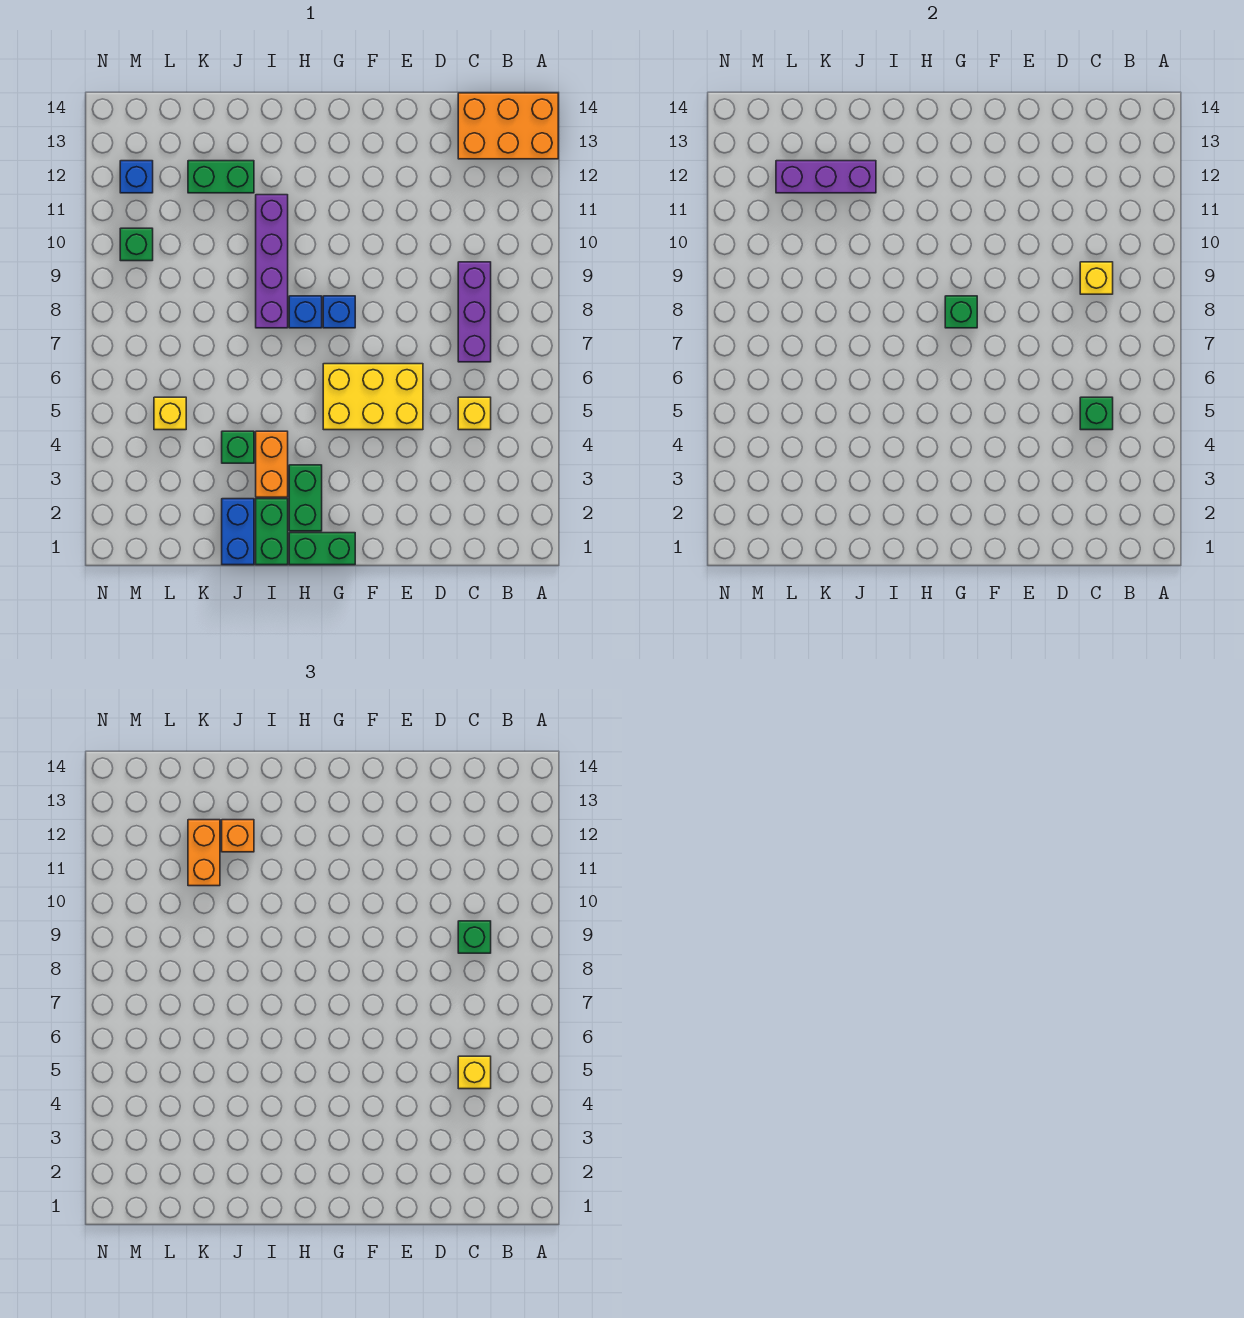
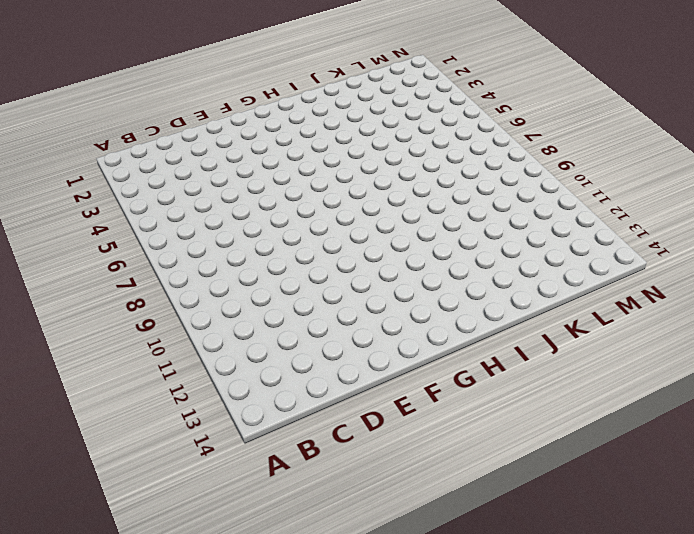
none -> orange 2x3 brick [458,93,558,159]
none -> yellow 1x1 brick [458,397,491,430]
none -> purple 1x3 brick [458,262,491,362]

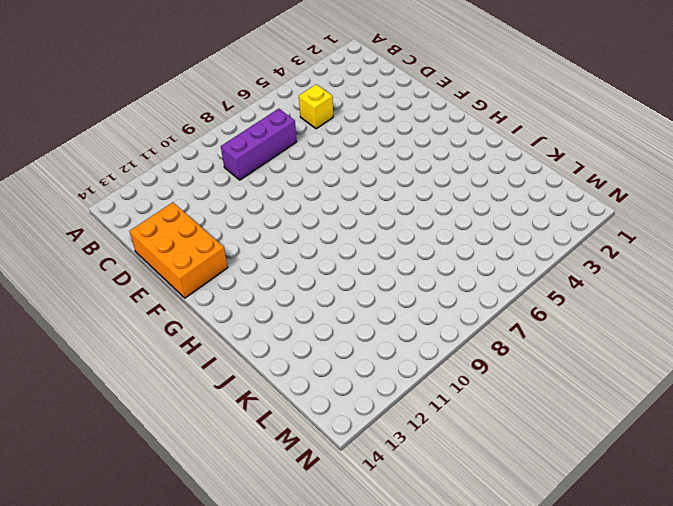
orange 2x3 brick [129,202,228,298] -> orange 2x3 brick moved to [458,93,558,159]
none -> yellow 2x3 brick [323,364,423,430]
none -> green 1x2 brick [289,533,355,565]
none -> blue 1x1 brick [323,296,355,328]

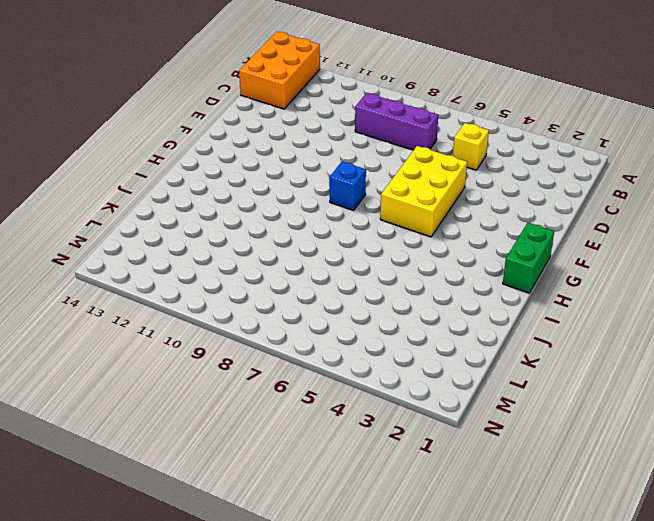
none -> green 1x2 brick [289,465,322,531]
none -> blue 1x1 brick [289,296,322,328]
none -> green 1x2 brick [256,499,288,565]

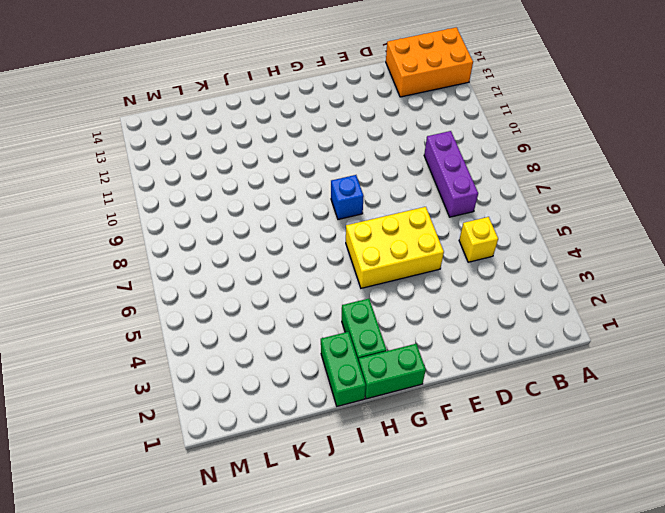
none -> blue 1x1 brick [289,296,322,328]
none -> orange 1x2 brick [256,431,288,497]
none -> purple 1x4 brick [256,195,288,328]

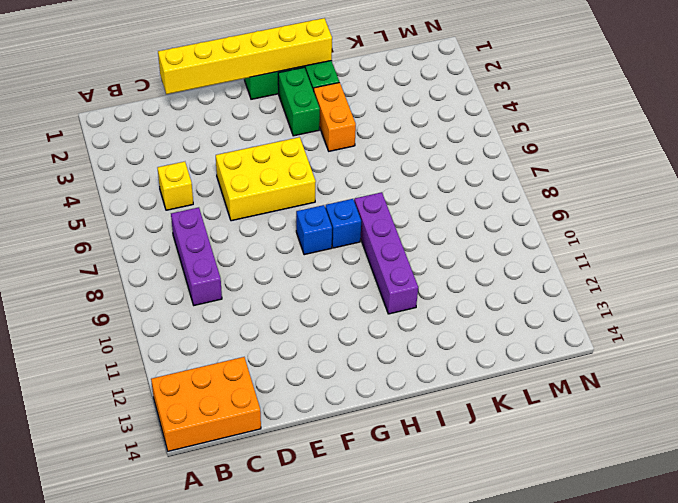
yellow 1x6 brick [158,18,332,94] -> none
none -> blue 1x2 brick [222,499,254,565]
none -> green 1x1 brick [222,431,254,463]
none -> green 1x2 brick [188,161,254,193]

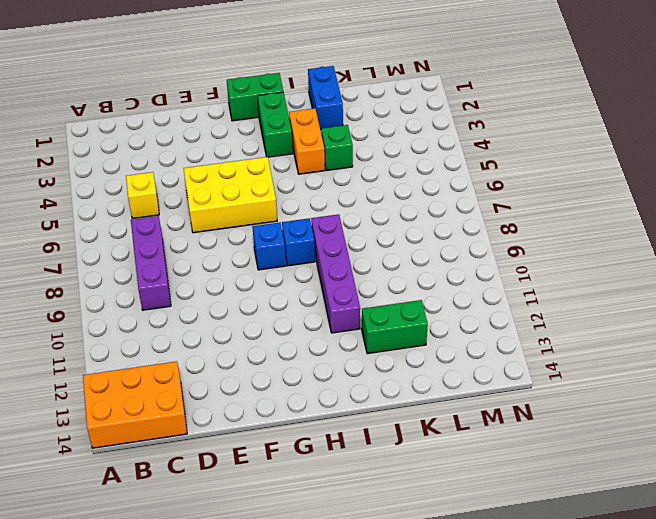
none -> green 1x2 brick [256,499,288,565]
none -> yellow 1x1 brick [154,397,186,430]
none -> green 1x1 brick [120,228,153,261]

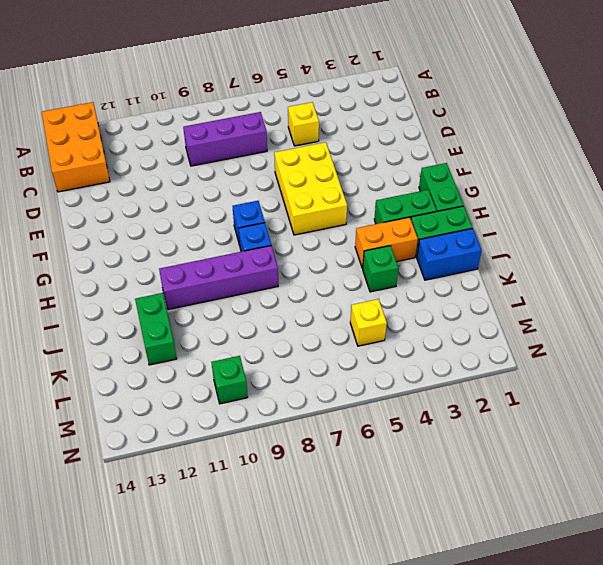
none -> blue 1x1 brick [120,161,153,193]
none -> green 1x1 brick [1080,397,1113,430]
none -> yellow 1x1 brick [1080,262,1113,294]

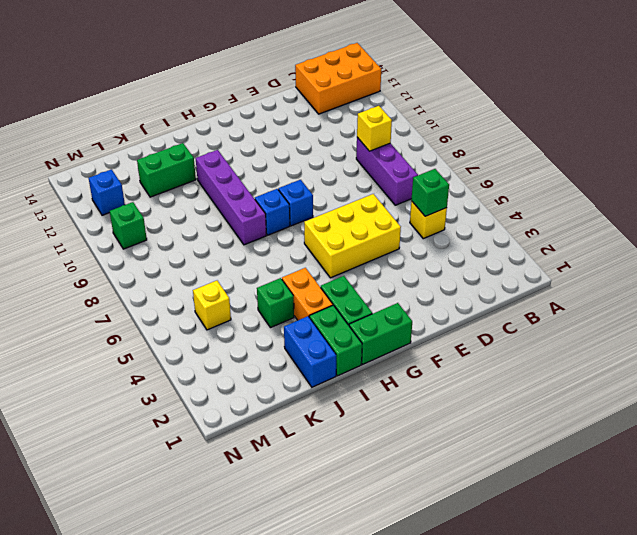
none -> green 1x1 brick [945,296,977,328]
none -> purple 1x3 brick [776,161,876,193]
none -> yellow 1x1 brick [458,1056,491,1089]

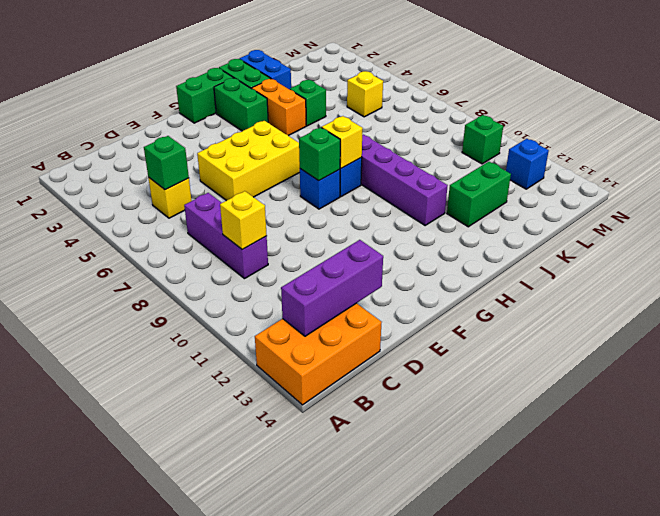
purple 1x3 brick [281,240,383,336] -> purple 1x3 brick moved to [776,161,876,193]
yellow 1x1 brick [322,116,363,168] -> yellow 1x1 brick moved to [458,1056,491,1089]
none -> green 1x1 brick [458,921,491,953]
none -> orange 1x1 brick [222,820,254,852]
none -> orange 1x2 brick [188,820,220,886]

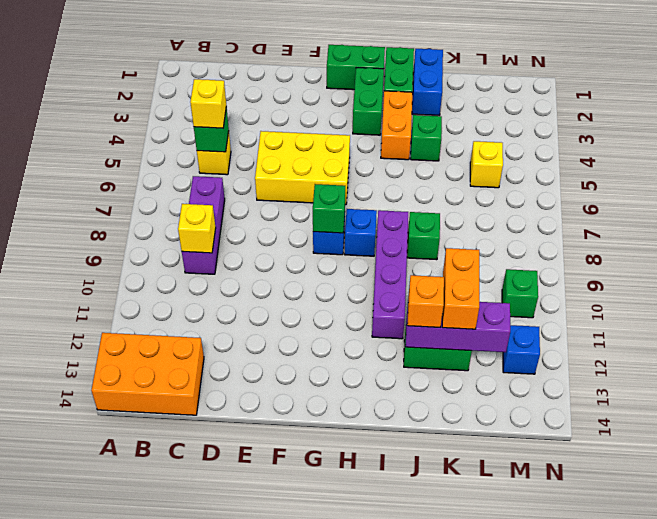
green 1x1 brick [407,212,440,260] -> green 1x1 brick moved to [458,921,491,953]

